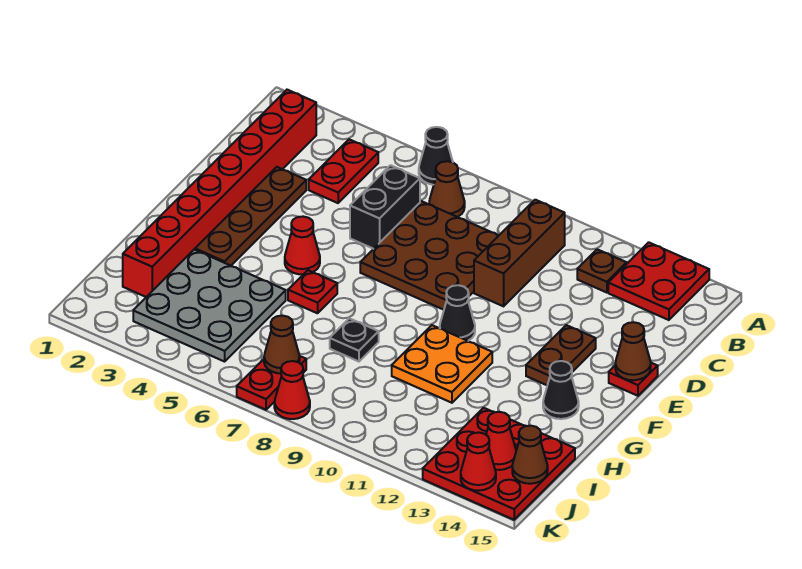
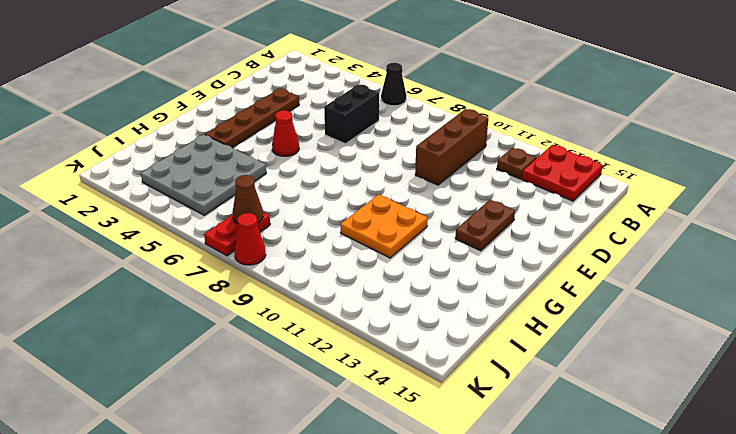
none -> red 1x8 brick [123,90,316,297]
none -> red 1x2 plate [309,139,378,203]
none -> brown 1x1 cone [429,161,465,217]

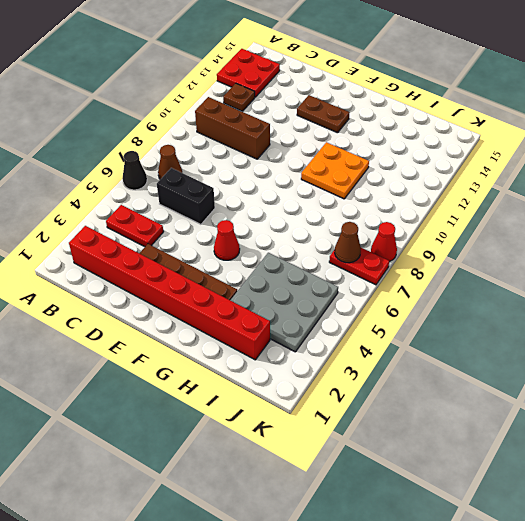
none -> brown 3x3 plate [360,201,499,310]
none -> red 1x1 plate [609,363,658,396]
none -> black 1x1 cone [440,285,475,341]

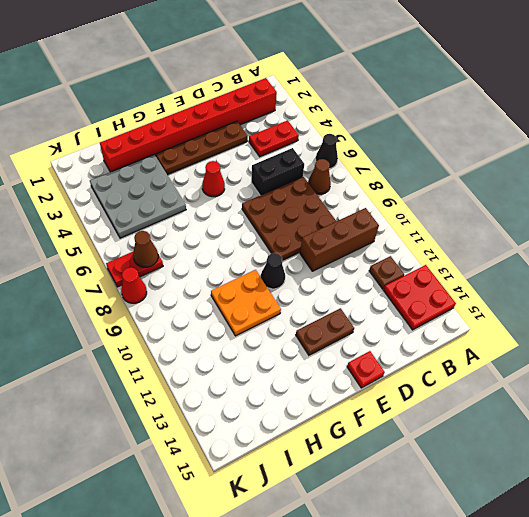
none -> red 1x1 plate [288,270,337,313]
none -> black 1x1 cone [543,361,579,419]
none -> black 1x1 plate [330,318,379,361]

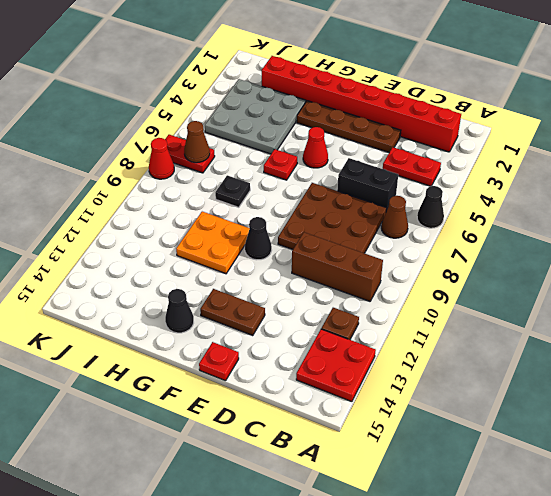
none -> red 3x3 plate [423,408,575,520]
none -> brown 1x1 cone [615,322,651,380]
none -> red 1x1 cone [486,412,516,470]

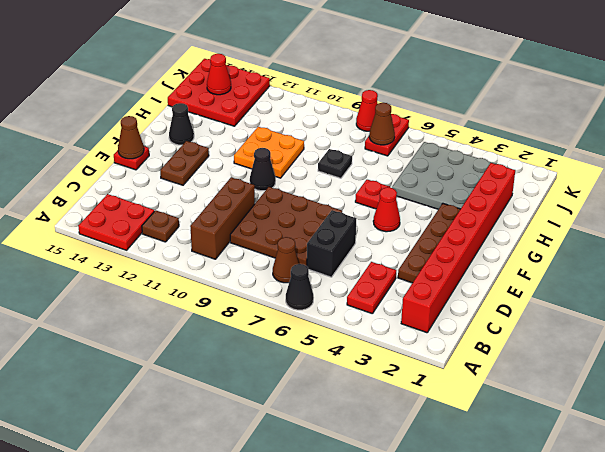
none -> brown 1x1 cone [512,426,548,484]
none -> red 1x1 cone [461,433,496,491]

